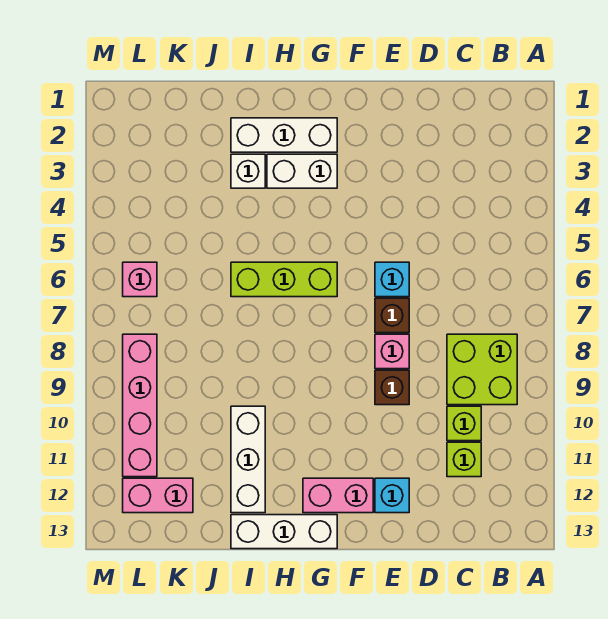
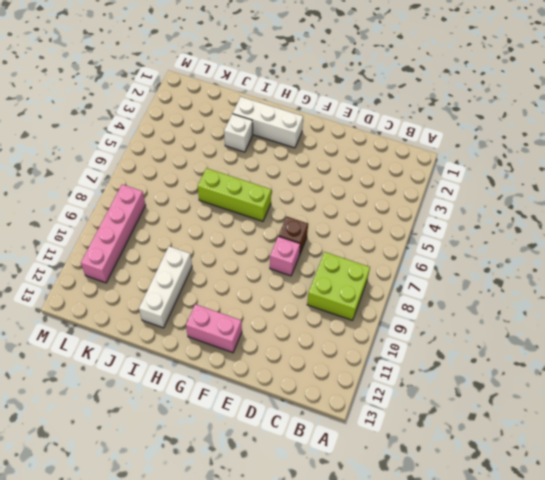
none -> lime 1x1 brick [447,406,481,441]
none -> lime 1x1 brick [447,442,481,477]
none -> cyan 1x1 brick [375,262,409,297]

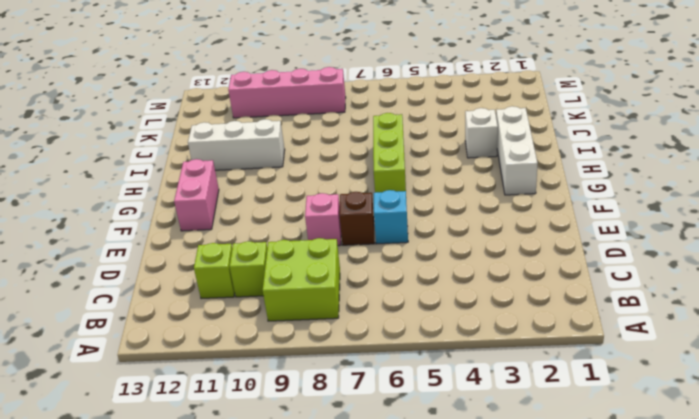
none -> brown 1x1 brick [375,370,409,405]
none -> cyan 1x1 brick [375,478,409,513]
none -> white 1x2 brick [267,154,337,188]

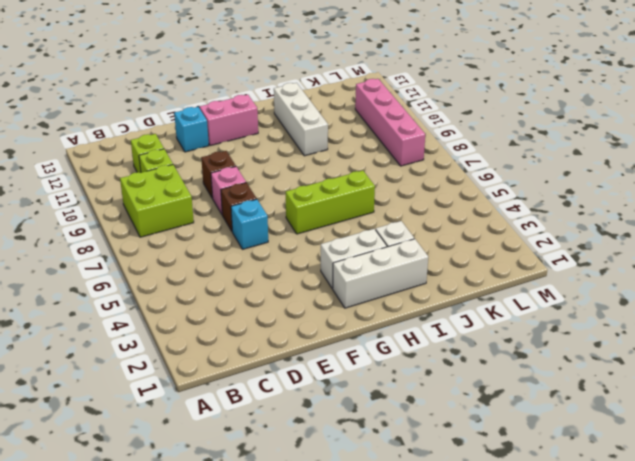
none -> white 1x3 brick [231,515,337,549]
none -> pink 1x2 brick [123,478,193,513]
none -> pink 1x1 brick [123,262,157,297]

